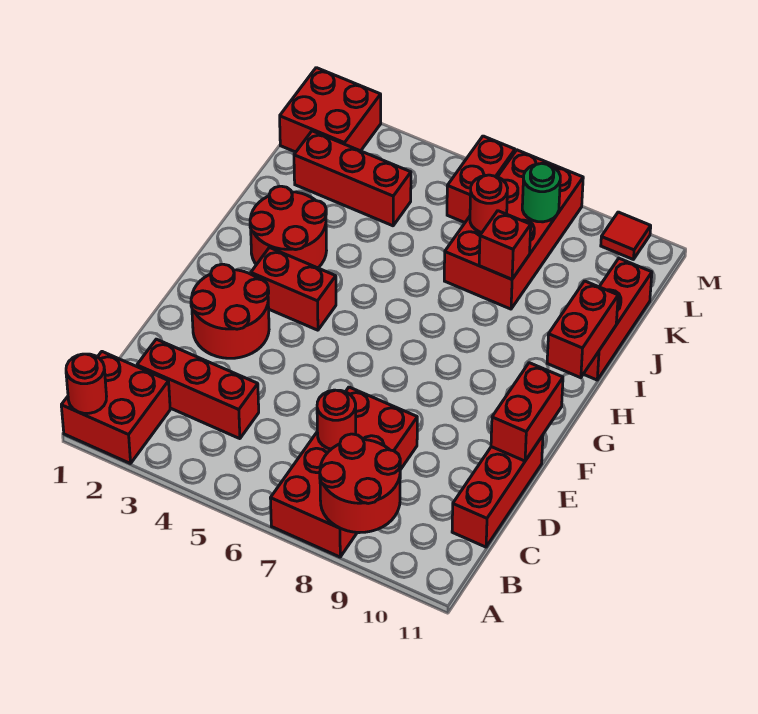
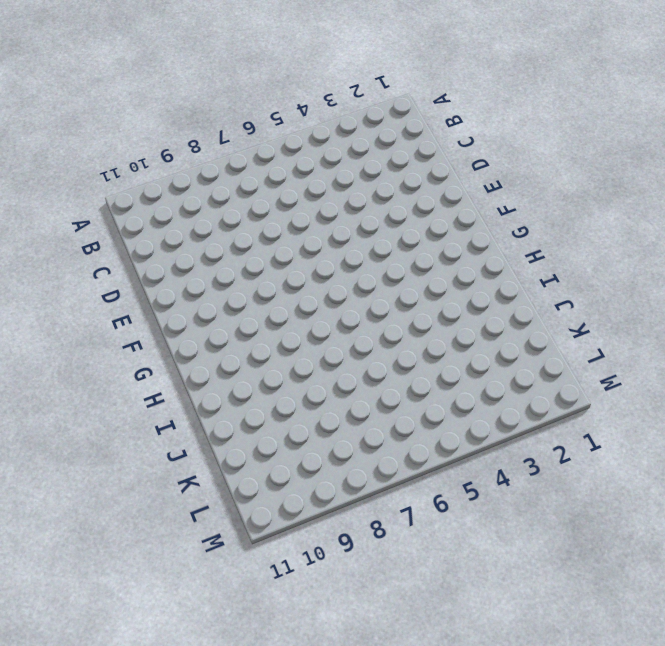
none -> red 2x2 brick [61,352,170,464]
none -> red 2x4 brick [270,387,417,557]
none -> red 1x3 brick [137,339,259,439]

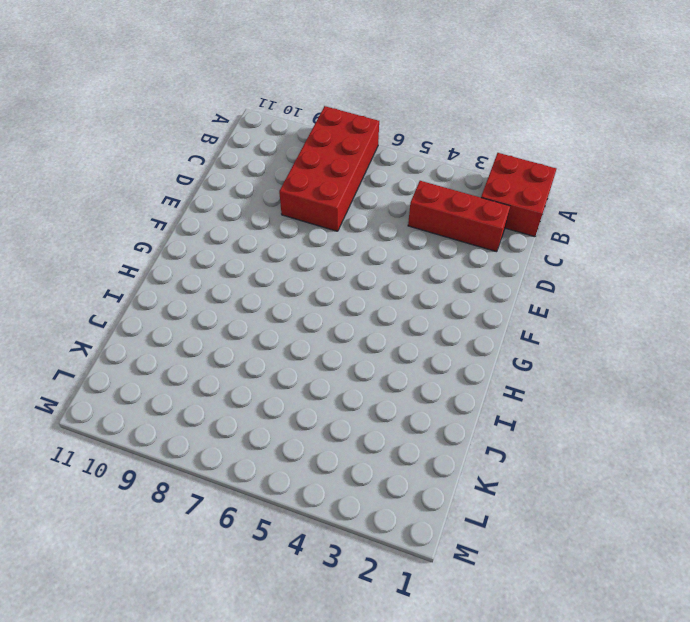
none -> red 1x3 brick [452,435,543,547]
none -> red 2x2 round brick [191,264,269,358]
none -> red 1x2 brick [251,248,336,330]

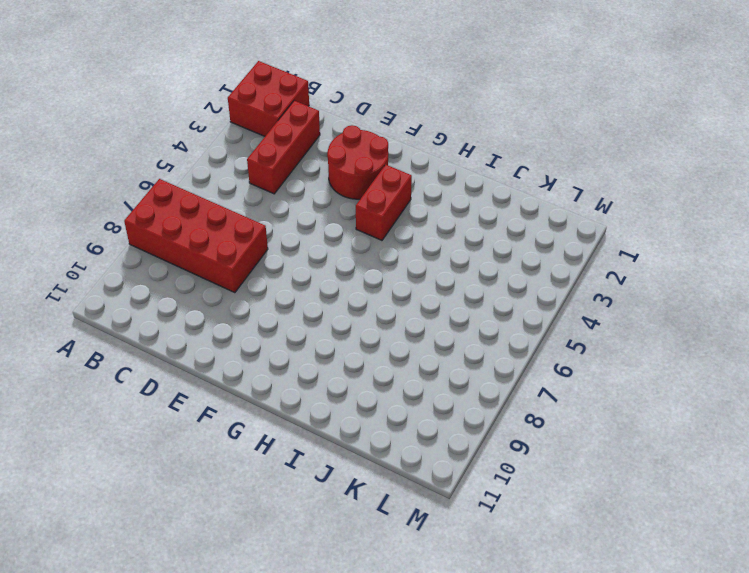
none -> red 1x3 brick [452,435,543,547]
none -> red 2x2 round brick [250,186,327,268]
none -> red 1x3 brick [584,258,652,380]

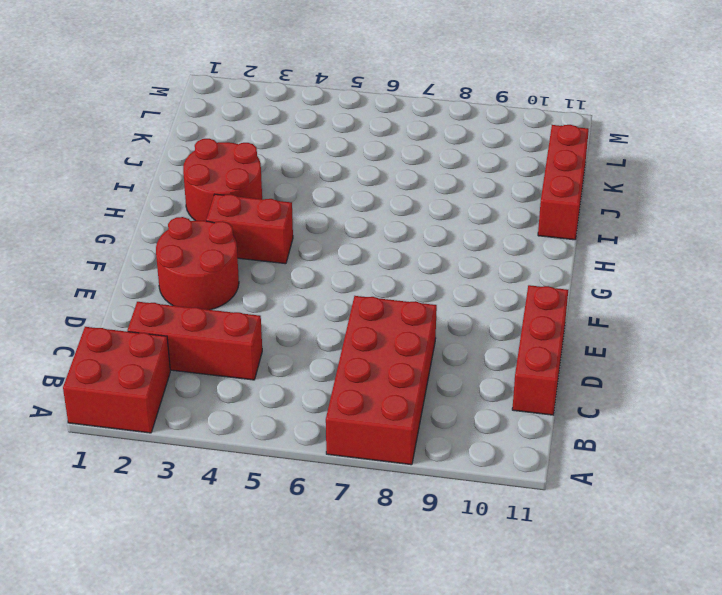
none -> red 2x4 brick [444,150,583,309]
none -> red 1x3 brick [294,131,411,226]
none -> red 2x2 brick [280,68,381,152]

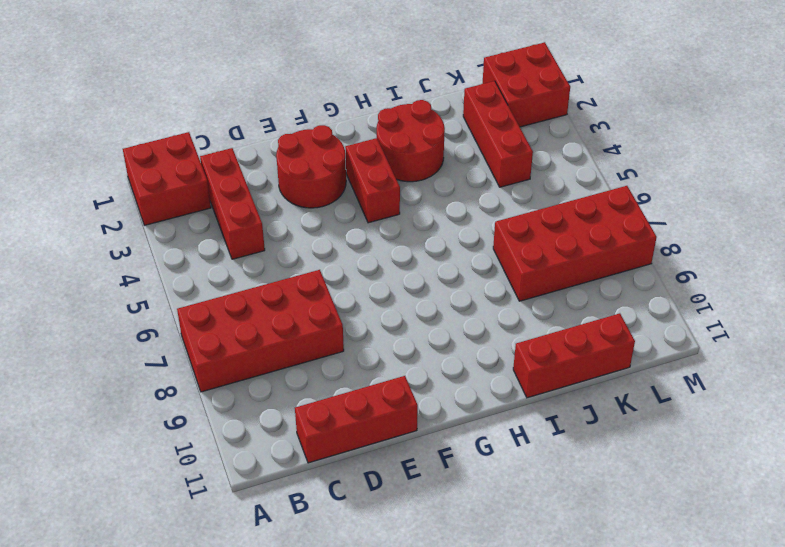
none -> red 1x2 brick [447,136,515,223]
none -> red 1x1 tile [601,212,651,260]
none -> red 1x1 round brick [66,354,107,413]

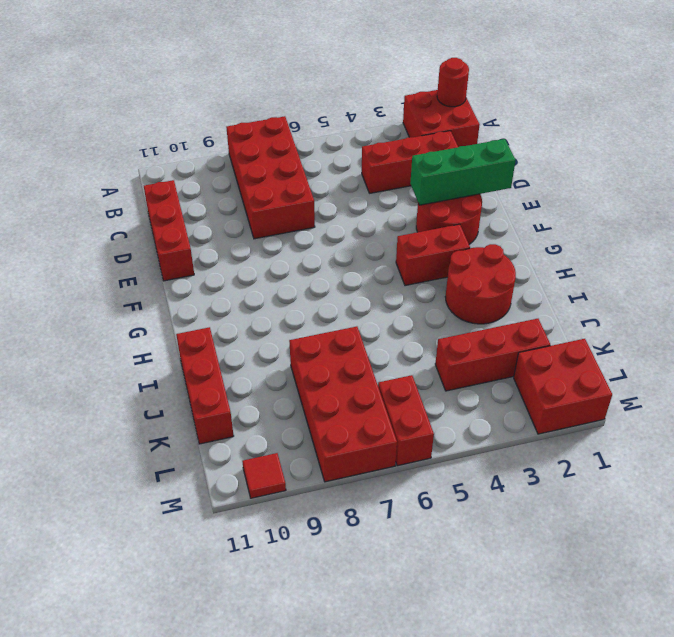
green 1x3 brick [410,139,516,205] -> none
none -> red 2x2 round brick [320,434,400,533]
none -> red 1x1 round brick [317,390,356,449]
none -> red 1x2 brick [491,363,563,461]

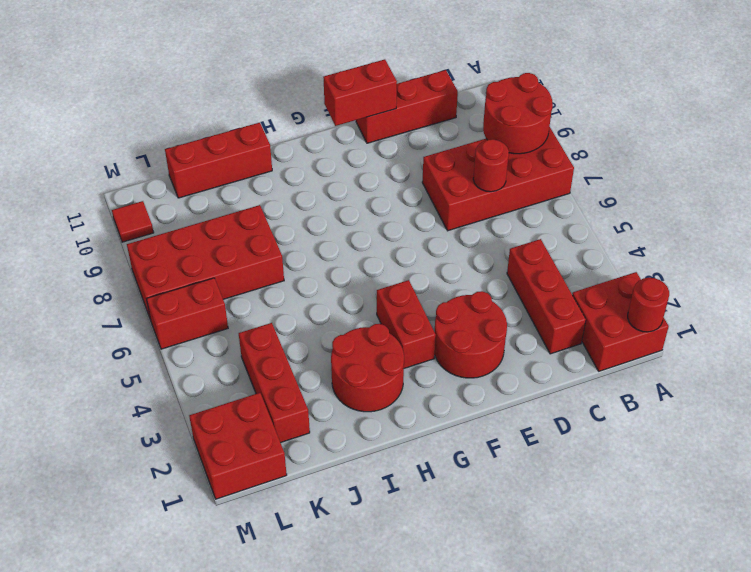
none -> red 1x2 brick [547,281,618,378]
none -> red 1x1 brick [479,211,531,279]
none -> red 1x1 round brick [470,175,508,232]

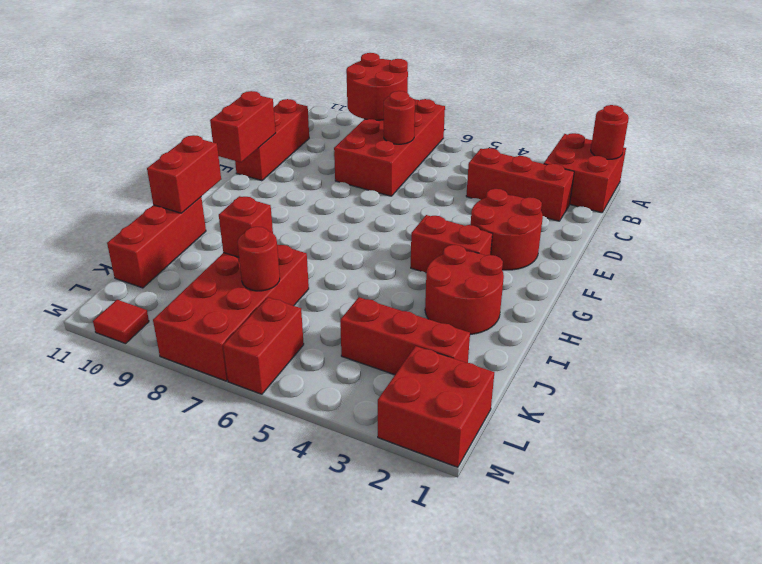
none -> green 1x1 round brick [522,163,560,222]

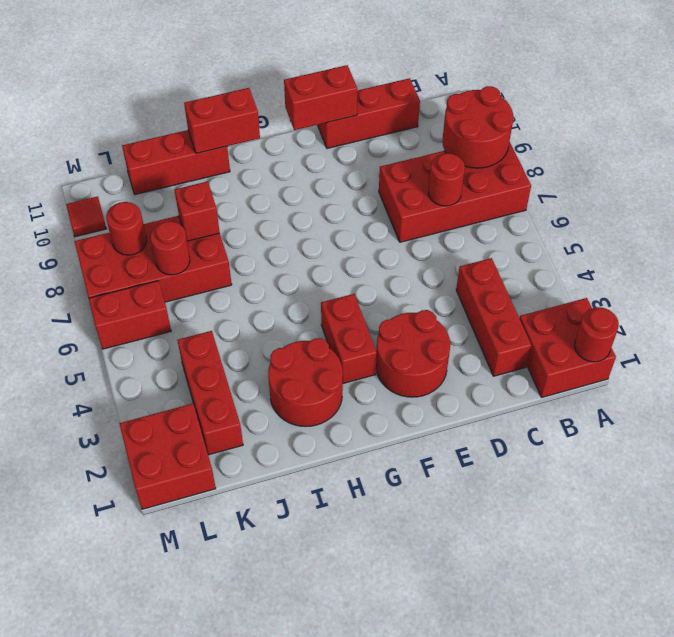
red 1x1 round brick [106,202,147,255] -> green 1x1 round brick [522,163,560,222]

